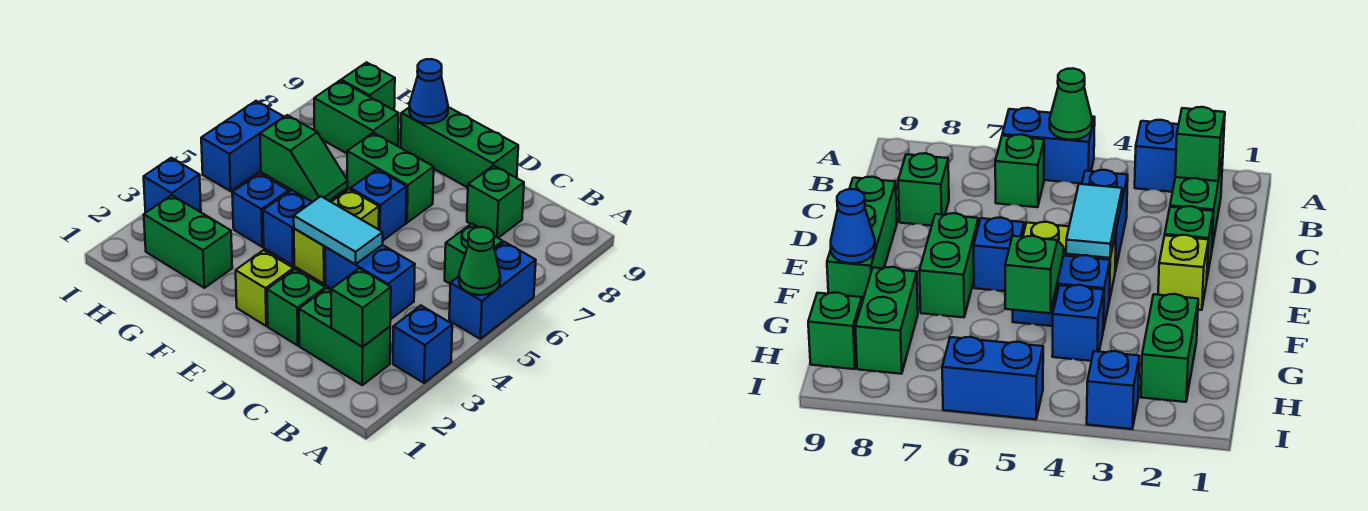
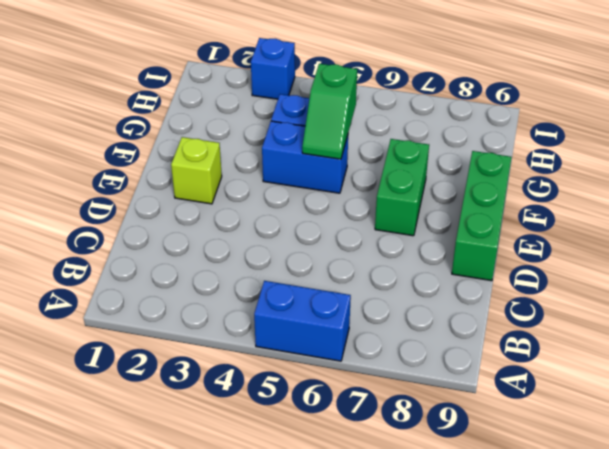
none -> blue 1x1 brick [393,306,452,383]
none -> green 1x2 brick [299,288,390,385]
none -> green 1x1 brick [445,224,503,284]

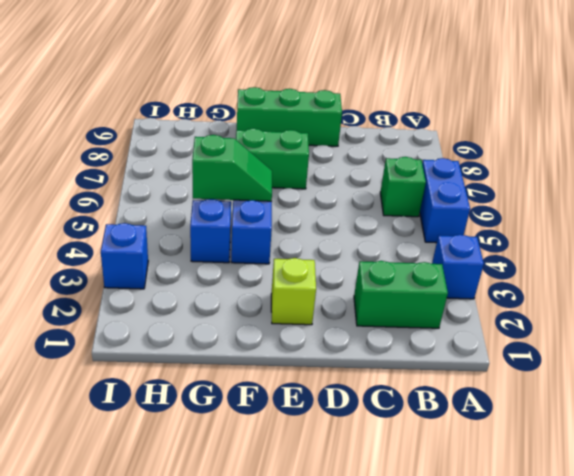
none -> blue 1x2 brick [325,245,415,319]
none -> green 1x1 brick [467,165,524,238]
none -> green 1x1 brick [267,269,325,346]

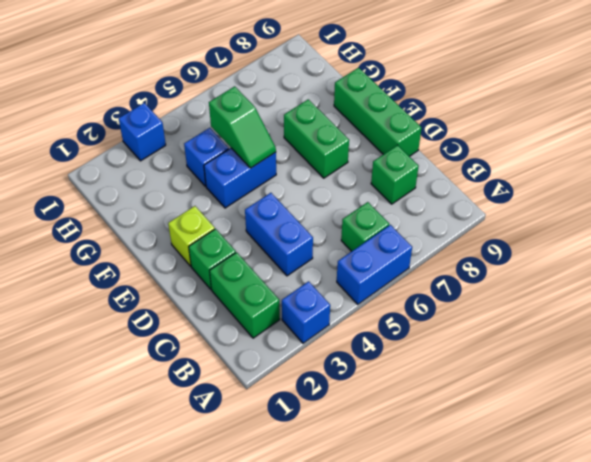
none -> lime 1x2 brick [294,189,379,284]
none -> blue 1x1 brick [350,169,407,240]
none -> green 1x2 brick [144,195,232,288]

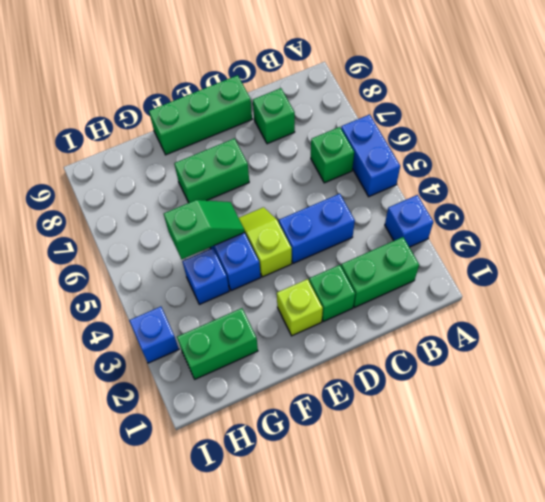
lime 1x2 slope [239,207,292,277] -> lime 1x2 brick [294,189,379,284]
none -> blue 1x1 brick [350,169,407,240]
none -> green 1x2 brick [314,81,399,153]
none -> green 1x1 brick [341,62,395,110]

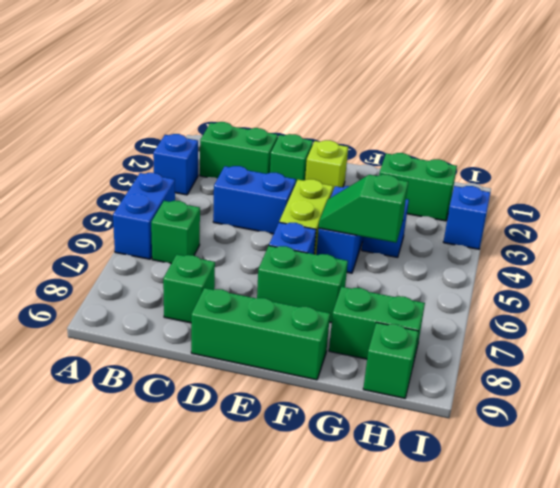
none -> blue 1x2 brick [201,101,284,191]
none -> green 1x1 cone [459,227,500,295]
none -> green 1x1 brick [331,268,391,347]

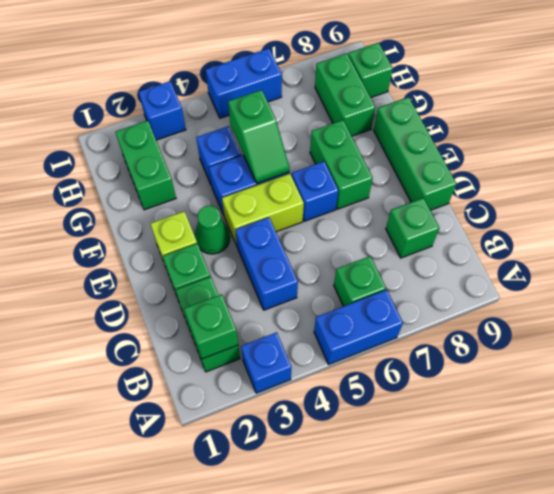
green 1x1 cone [195,206,230,254] -> green 1x1 cone moved to [459,227,500,295]
none -> cyan 1x2 tile [294,196,383,264]
none -> blue 1x1 cone [409,59,448,124]

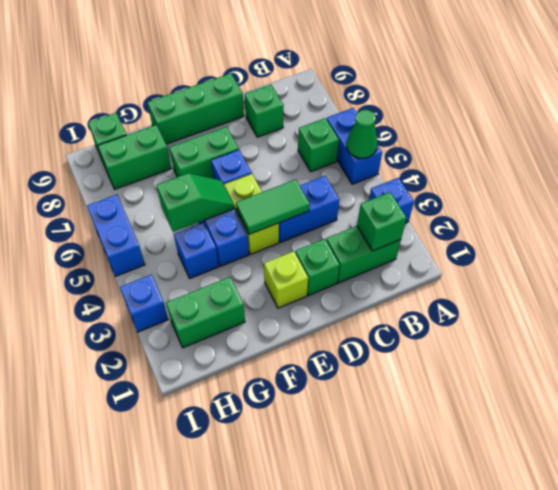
green 1x2 tile [236,180,310,234] -> cyan 1x2 tile [294,196,383,264]
none -> blue 1x1 cone [409,59,448,124]

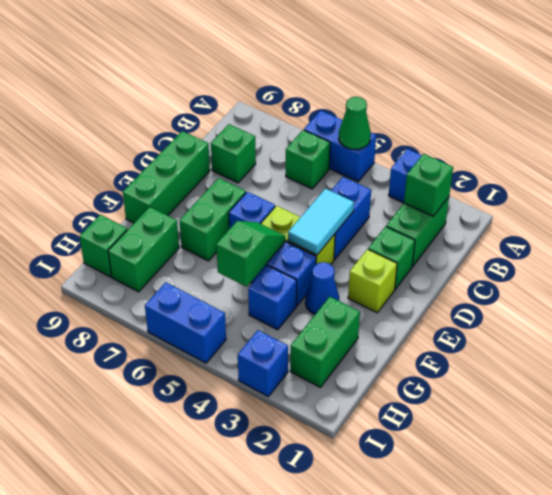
blue 1x1 cone [305,262,339,314] -> blue 1x1 cone moved to [409,59,448,124]

